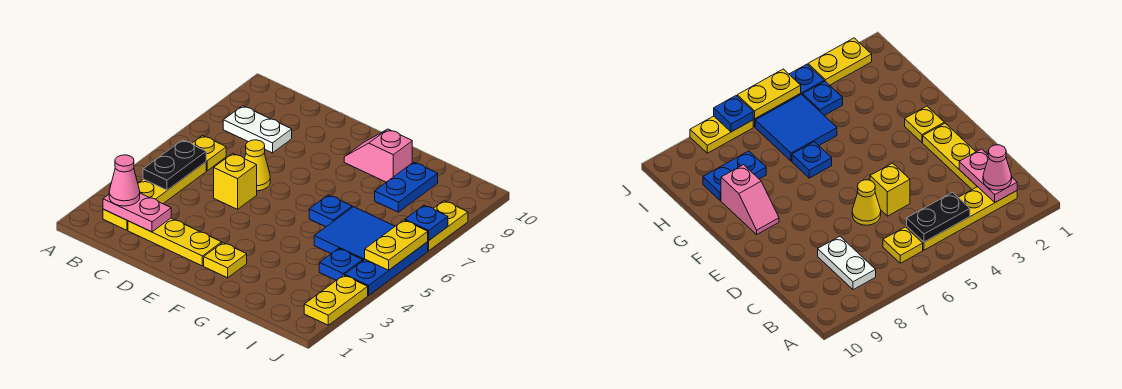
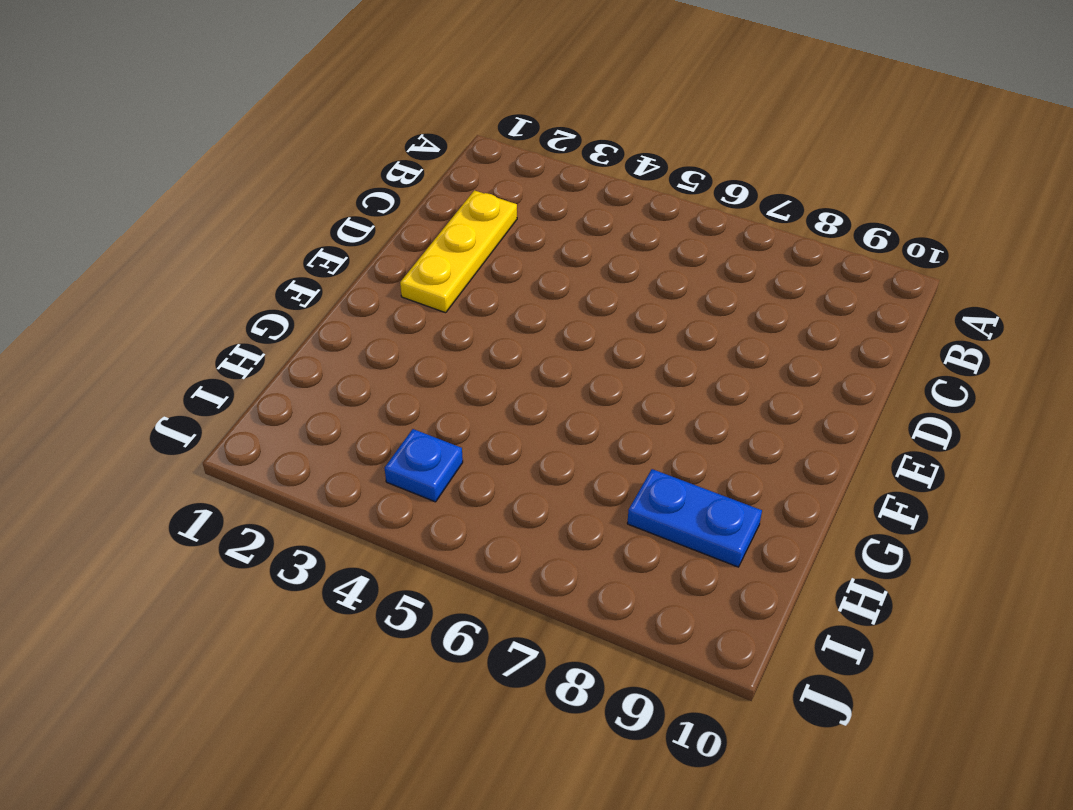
none -> yellow 1x4 plate [103,162,206,230]
none -> yellow 1x1 plate [192,136,226,171]
none -> white 1x2 plate [223,106,292,153]

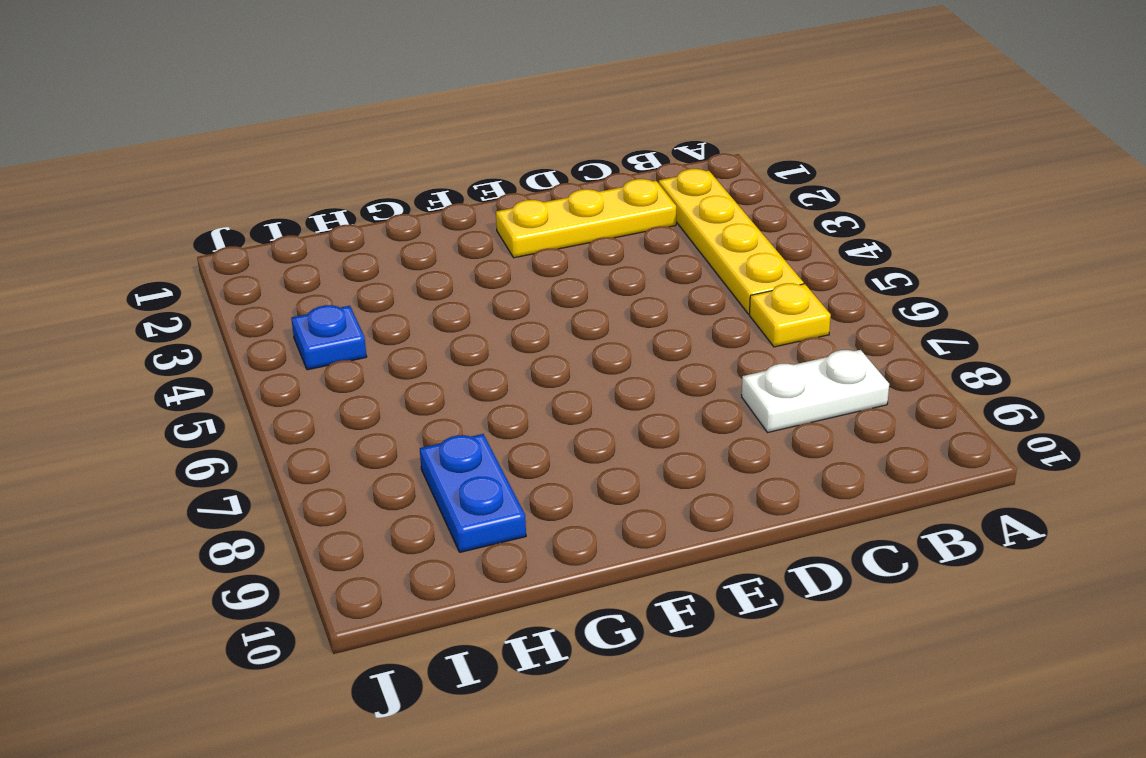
none -> yellow 1x1 brick [214,153,257,209]
none -> yellow 1x1 cone [245,140,270,191]
none -> yellow 1x1 plate [204,243,247,278]

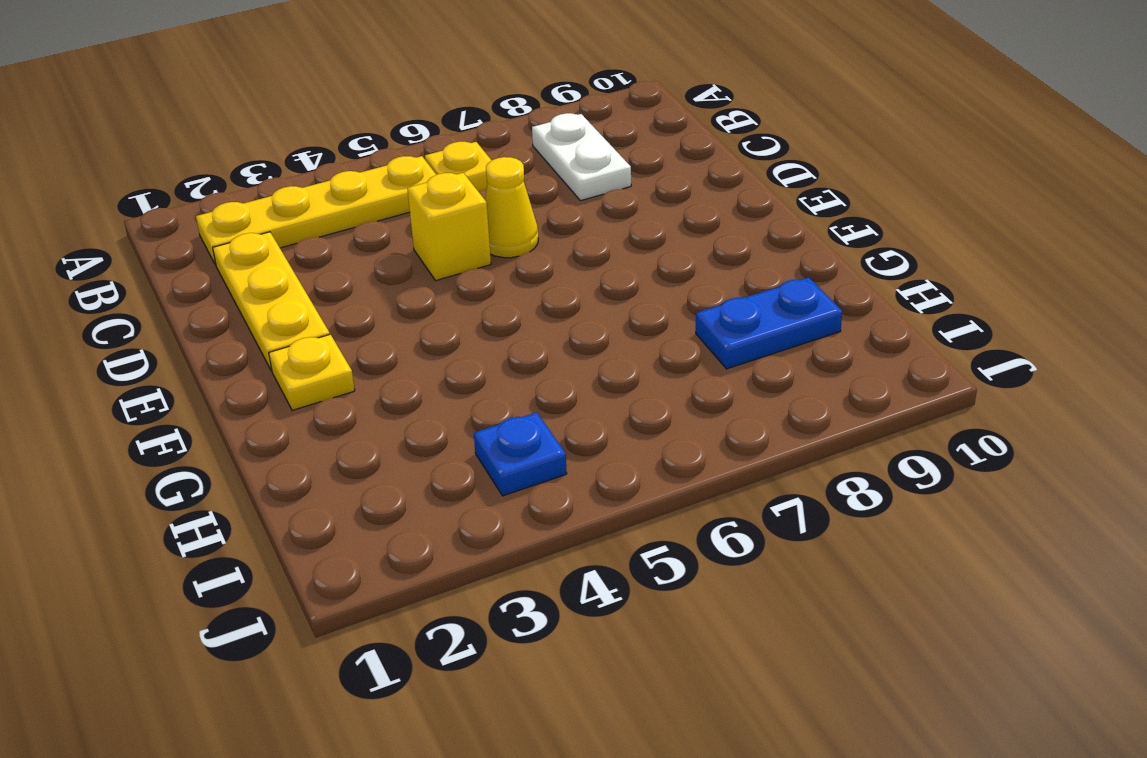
none -> pink 1x2 slope [344,129,412,182]
none -> blue 1x1 plate [309,195,352,227]
none -> blue 2x2 tile [314,207,395,261]

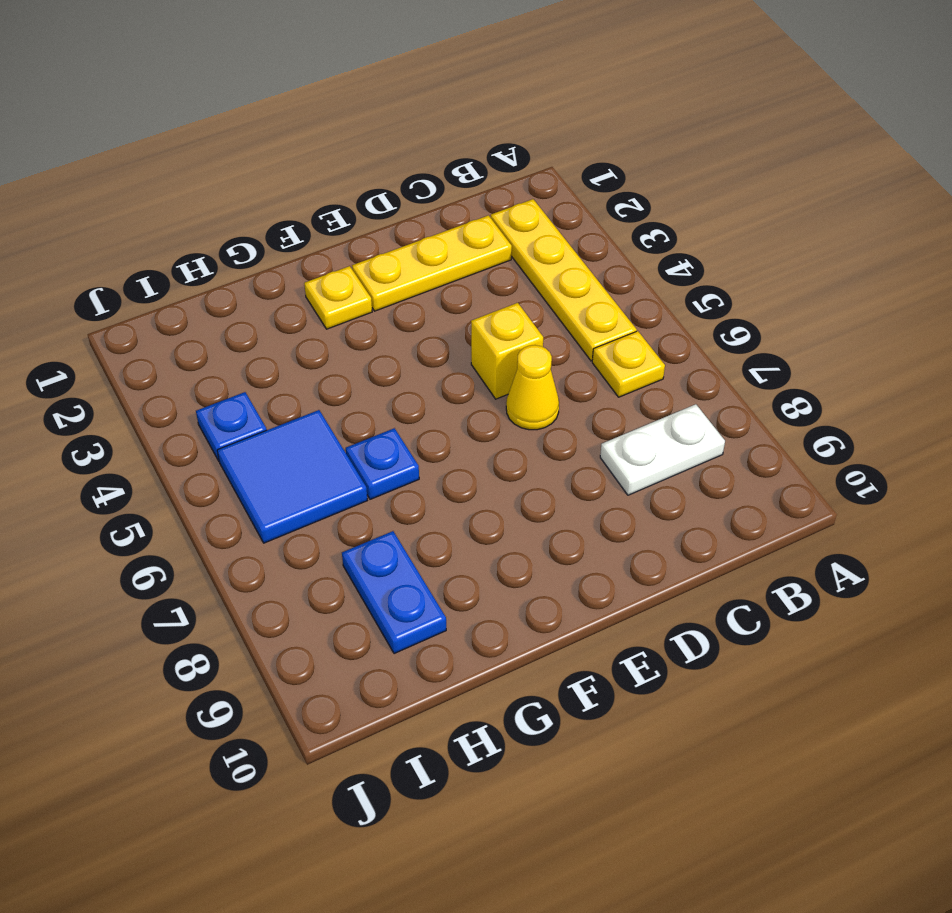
none -> pink 1x2 slope [344,129,412,182]
none -> yellow 1x2 plate [304,275,368,325]
none -> blue 1x3 plate [345,242,428,295]

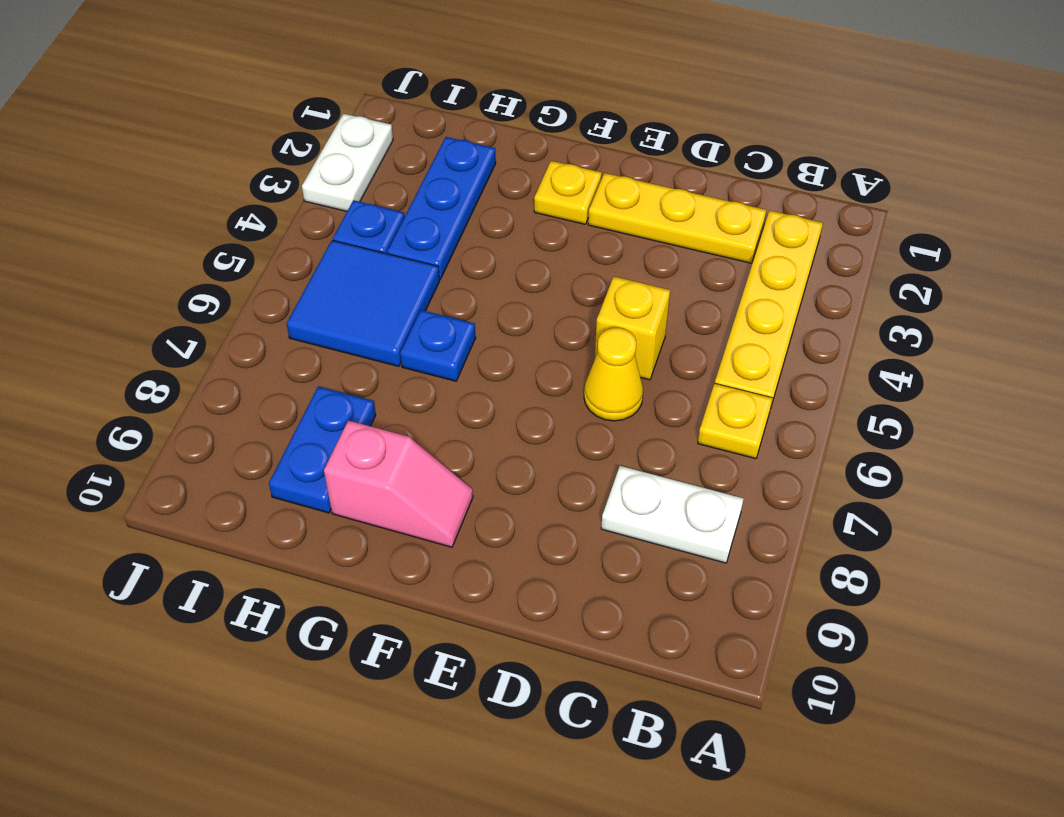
blue 1x3 plate [387,137,496,279] -> blue 1x3 plate moved to [345,242,428,295]
white 1x2 plate [302,114,393,211] -> yellow 1x2 plate [304,275,368,325]
none -> yellow 1x2 plate [428,201,468,251]
none -> pink 1x2 plate [103,193,171,232]
none -> black 1x2 plate [143,140,206,190]

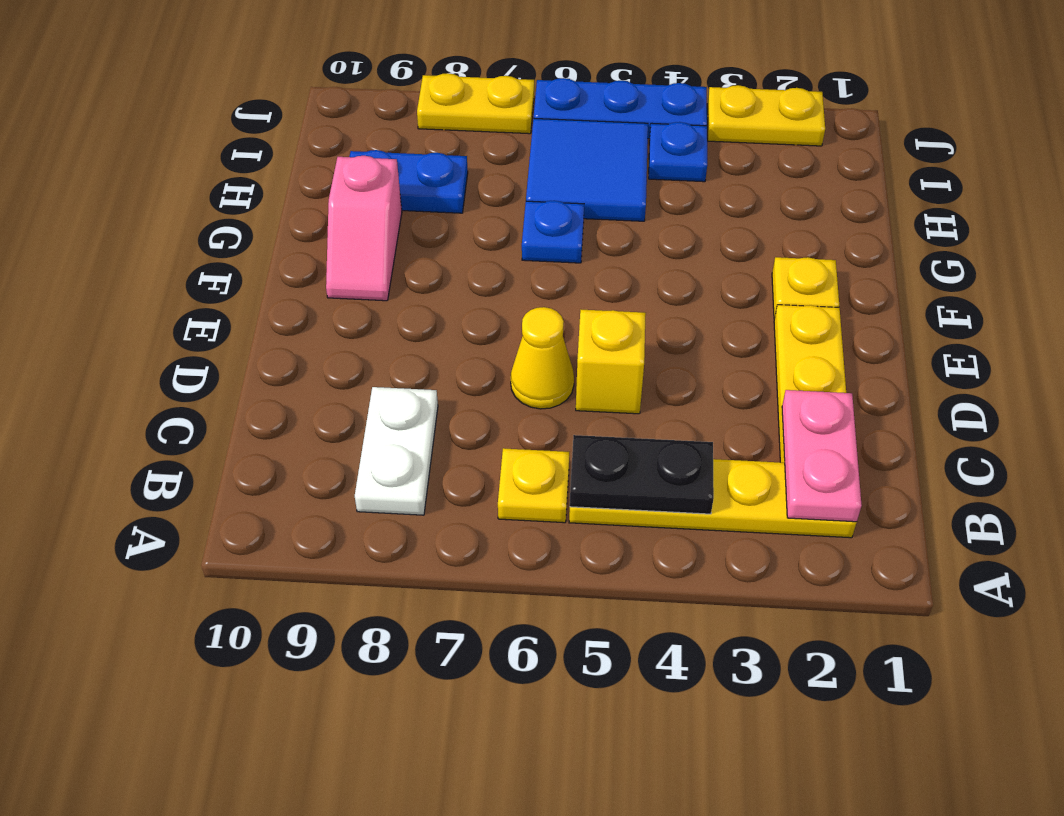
none -> yellow 1x2 plate [365,220,428,270]
none -> blue 1x1 plate [405,205,448,241]
none -> pink 1x1 cone [109,155,140,206]

